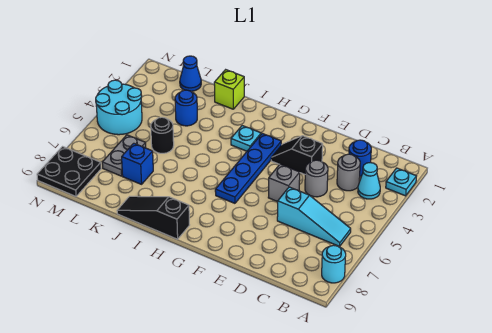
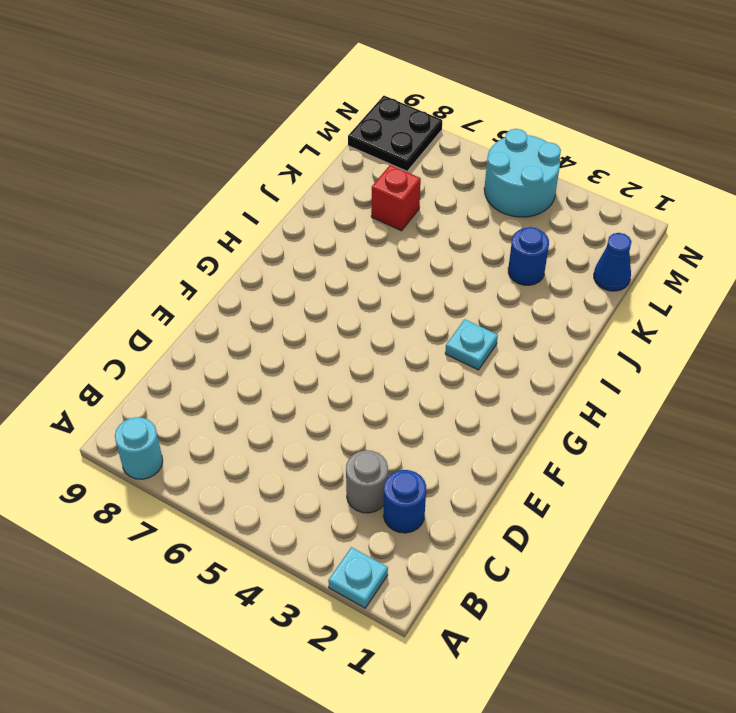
red 1x1 brick [371,165,421,231] -> blue 1x1 brick [122,143,153,184]
none -> cyan 1x1 cone [358,163,380,199]
none -> cyan 1x3 slope [277,187,351,246]
none -> grey 1x1 round brick [305,160,328,197]

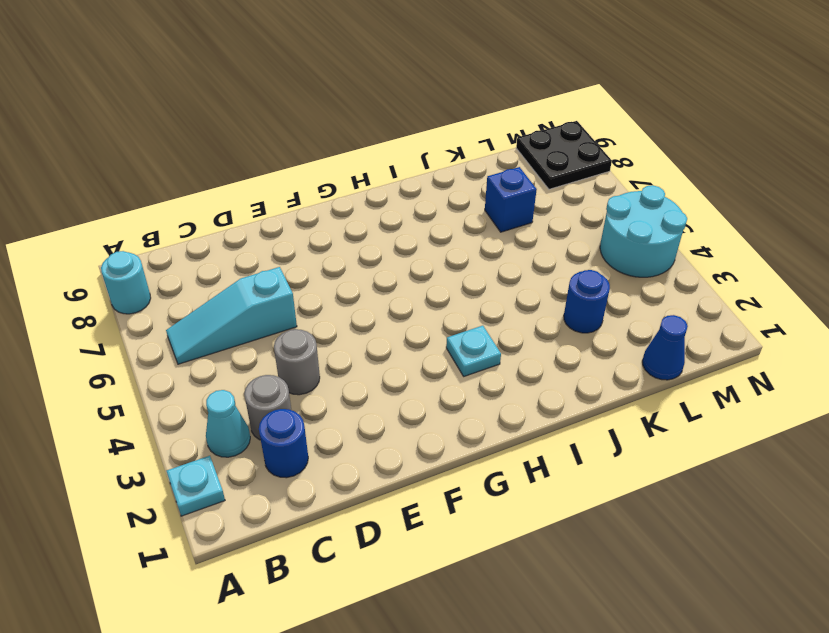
none -> black 1x2 slope [271,136,323,174]
none -> grey 1x1 brick [268,164,300,202]
none -> blue 1x4 plate [215,133,281,203]

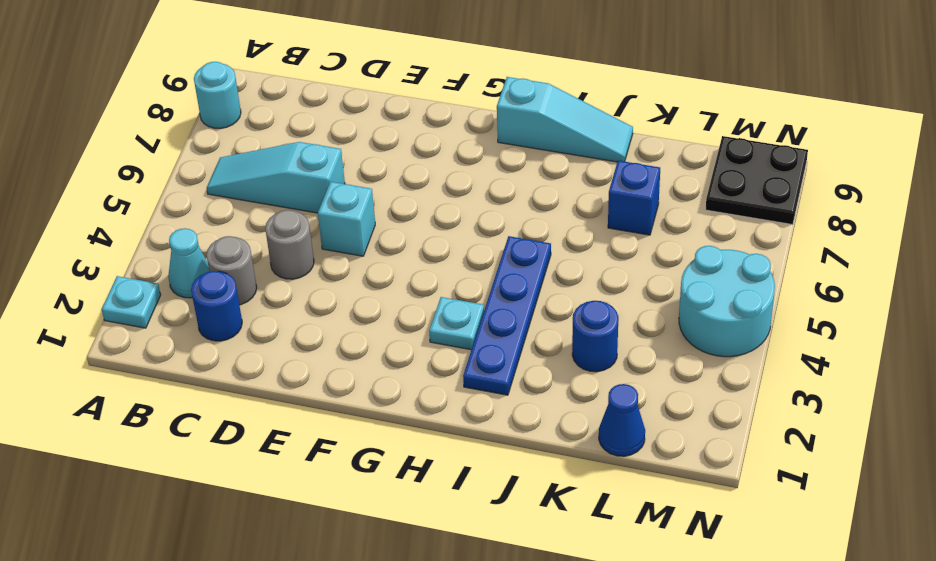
cyan 1x1 brick [318,182,375,256] -> grey 1x1 brick [268,164,300,202]
cyan 1x3 slope [497,77,633,162] -> black 1x3 slope [117,196,189,239]
blue 1x4 plate [463,236,551,395] -> blue 1x4 plate moved to [215,133,281,203]
none -> black 1x2 slope [271,136,323,174]
none -> lime 1x1 brick [214,70,244,109]
none -> black 1x1 round brick [151,117,174,153]

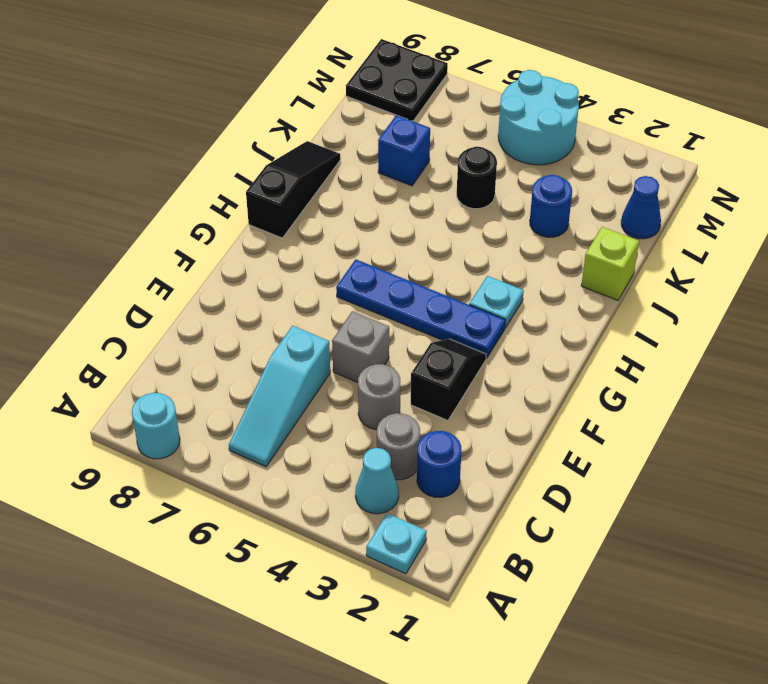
none -> grey 1x2 plate [102,135,146,176]

